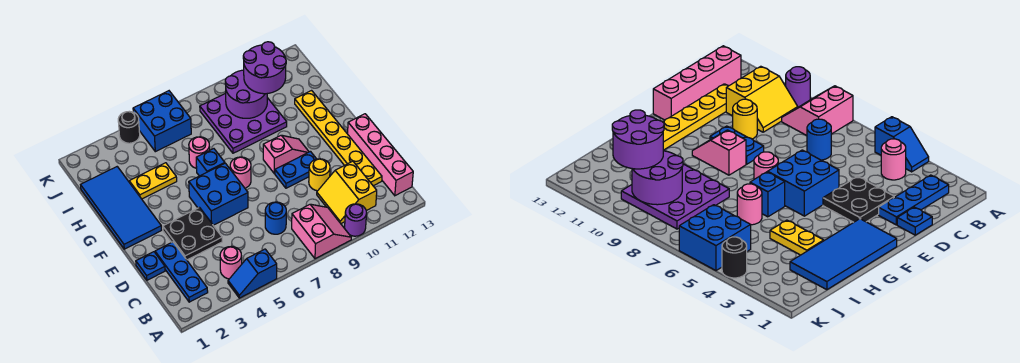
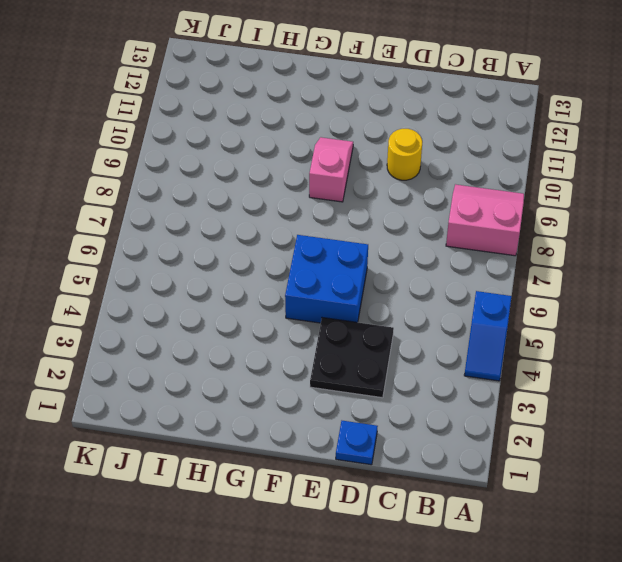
none -> purple 1x1 round brick [345,204,367,236]
none -> blue 1x3 plate [155,242,208,302]
none -> pink 1x1 round brick [220,246,242,279]

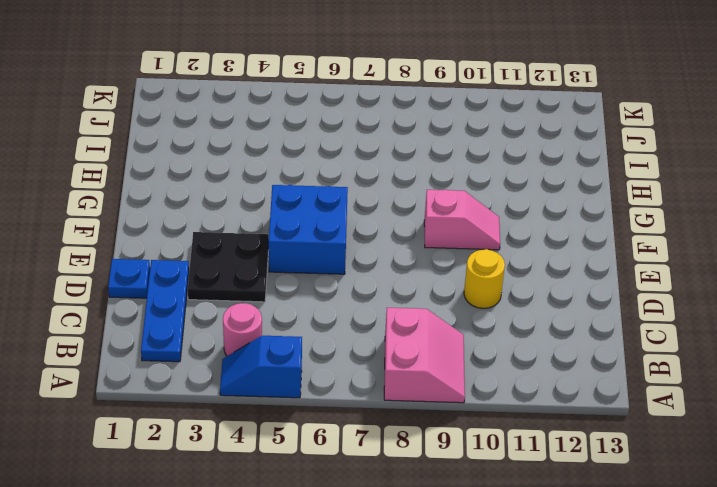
none -> purple 1x1 round brick [345,204,367,236]
none -> yellow 2x2 slope [317,161,377,224]
none -> pink 1x4 brick [348,114,413,196]

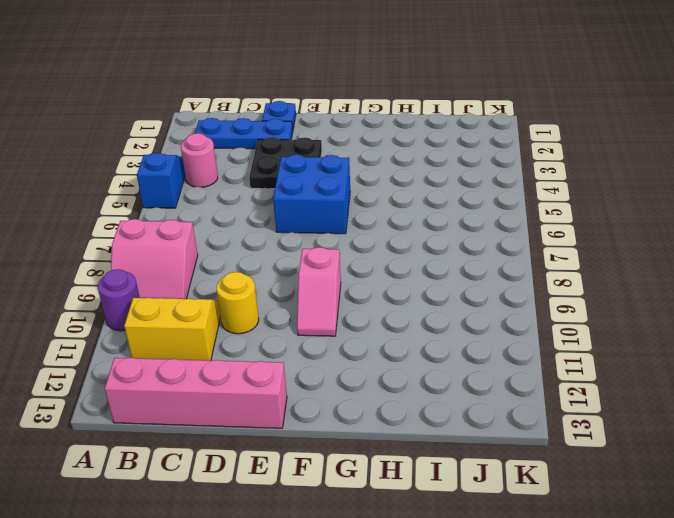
none -> blue 1x1 round brick [265,202,286,234]
none -> yellow 1x6 plate [295,91,382,186]
none -> blue 1x2 plate [275,152,316,188]

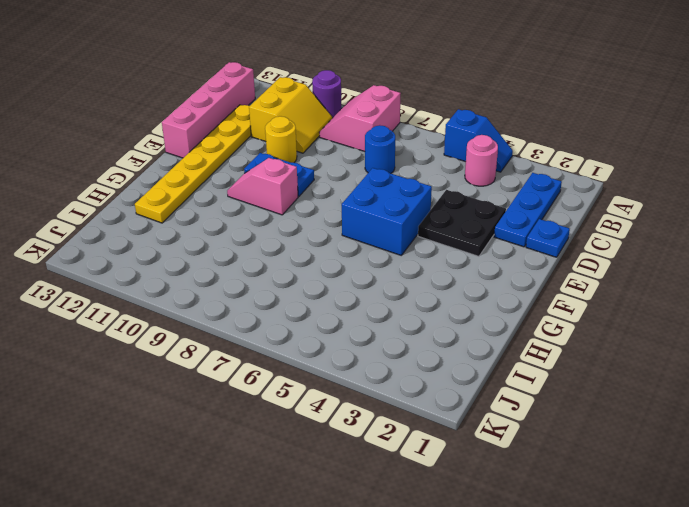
none -> blue 2x4 tile [81,167,161,249]
none -> pink 1x1 round brick [230,157,251,188]
none -> blue 1x1 brick [196,149,225,176]

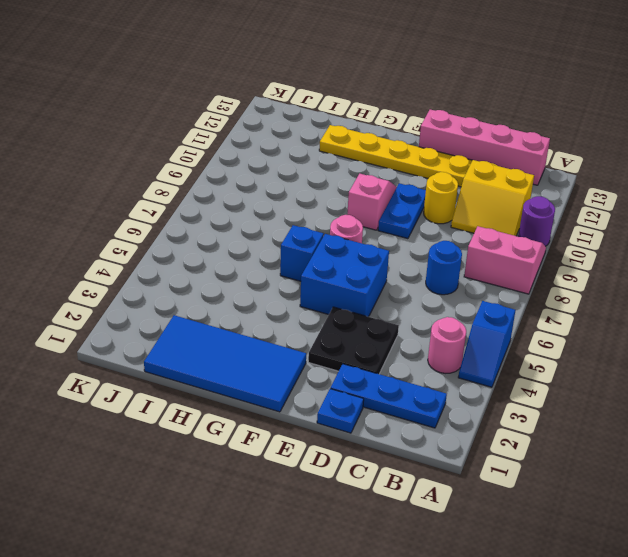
none -> yellow 1x2 plate [129,163,177,199]
none -> pink 1x1 round brick [189,137,210,168]
none -> purple 3x3 plate [200,93,287,153]

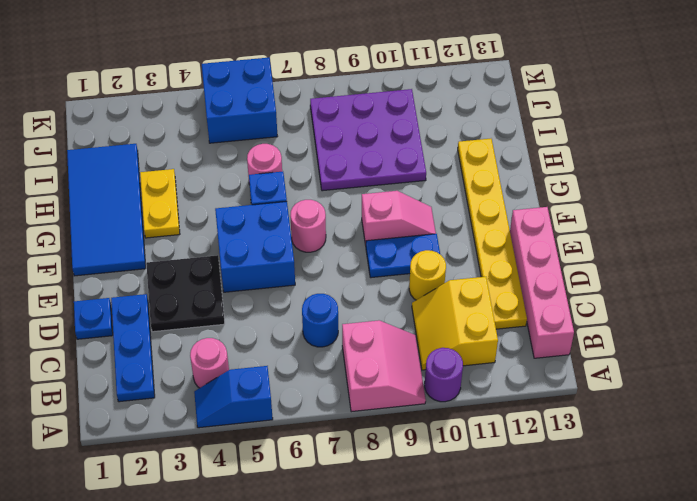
yellow 1x2 plate [140,169,180,238] -> yellow 1x2 plate turned to [129,163,177,199]
none -> black 1x1 round brick [118,111,140,143]
none -> purple 2x2 round brick [225,70,267,118]
none -> purple 2x2 round brick [243,42,286,94]

